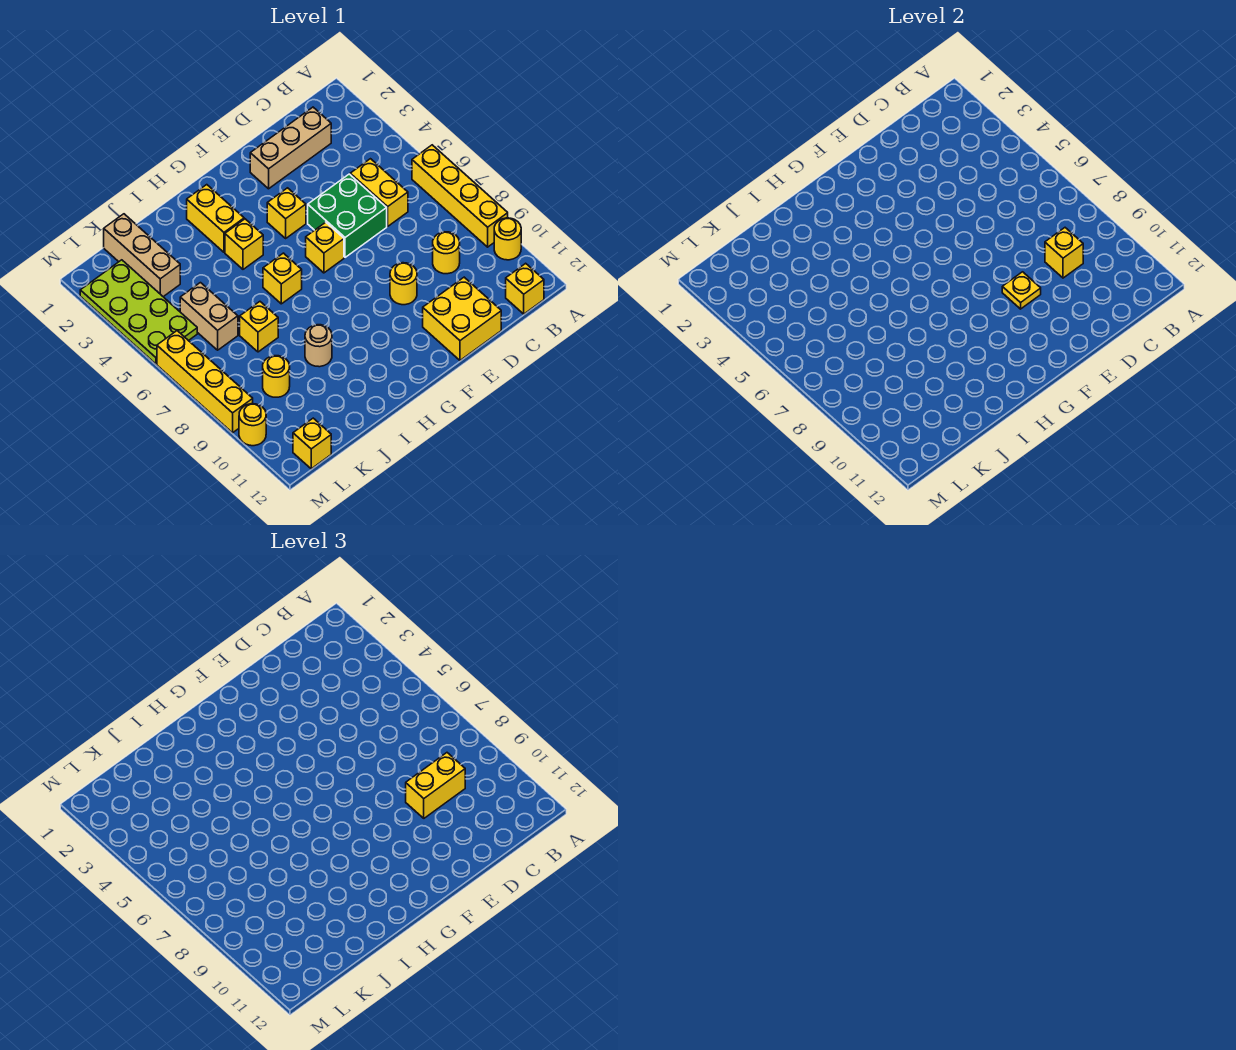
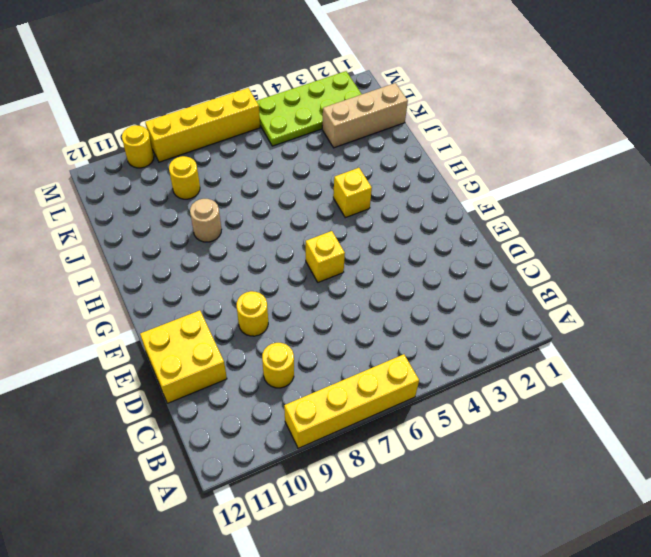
none -> yellow 1x1 round brick [494,218,521,260]
none -> yellow 1x1 brick [506,263,544,314]
none -> tan 1x3 brick [250,107,331,189]

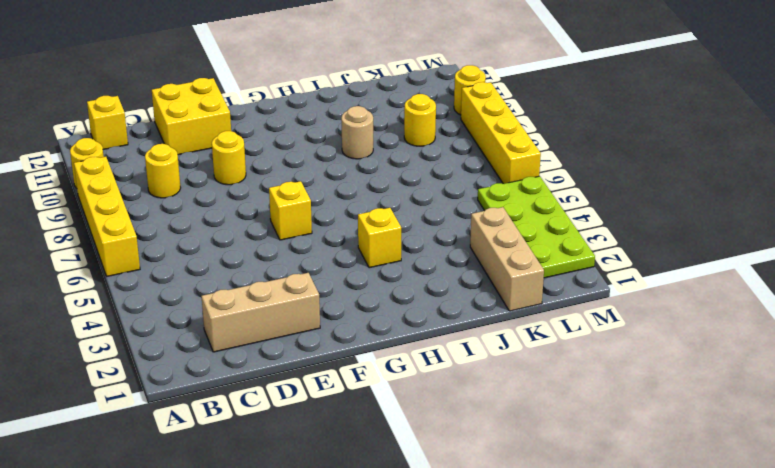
none -> yellow 1x2 brick [350,159,408,226]
none -> green 2x2 brick [308,174,387,257]
none -> yellow 1x1 brick [267,188,306,238]

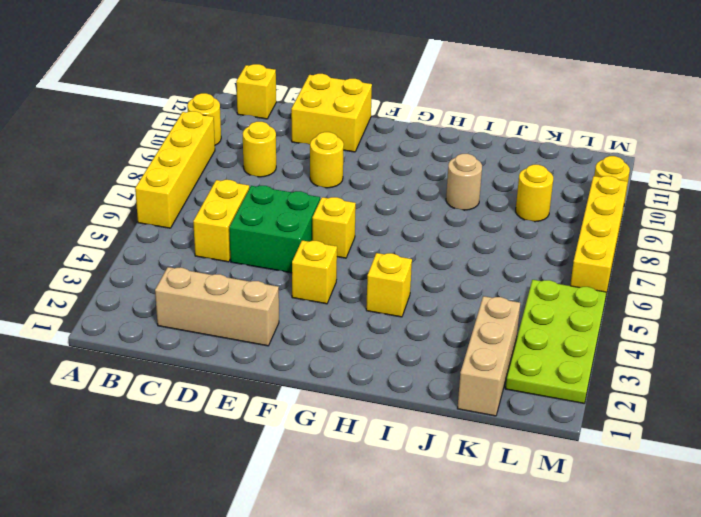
none -> yellow 1x2 brick [187,185,244,252]
none -> yellow 1x1 brick [263,253,302,304]
none -> yellow 1x1 brick [240,302,278,352]

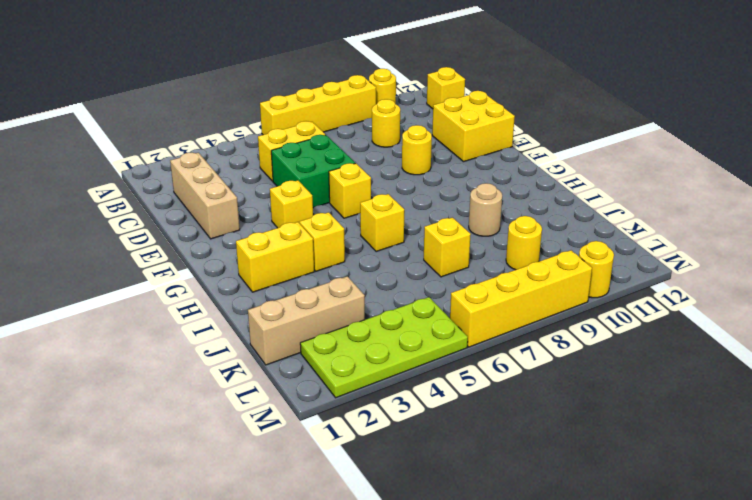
none -> tan 1x2 brick [180,283,238,350]
none -> yellow 1x1 brick [293,418,331,469]
none -> yellow 1x1 brick [1045,228,1083,278]

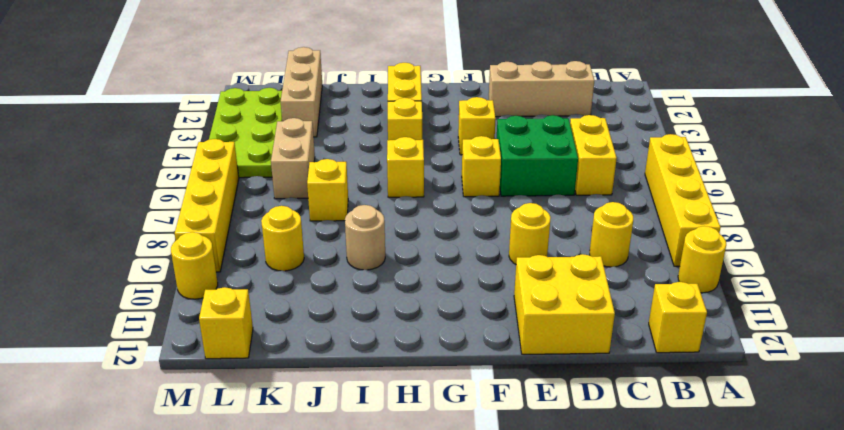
none -> yellow 1x1 brick [1045,228,1083,278]
none -> yellow 1x1 plate [1002,272,1041,309]
none -> yellow 1x2 brick [406,753,465,818]

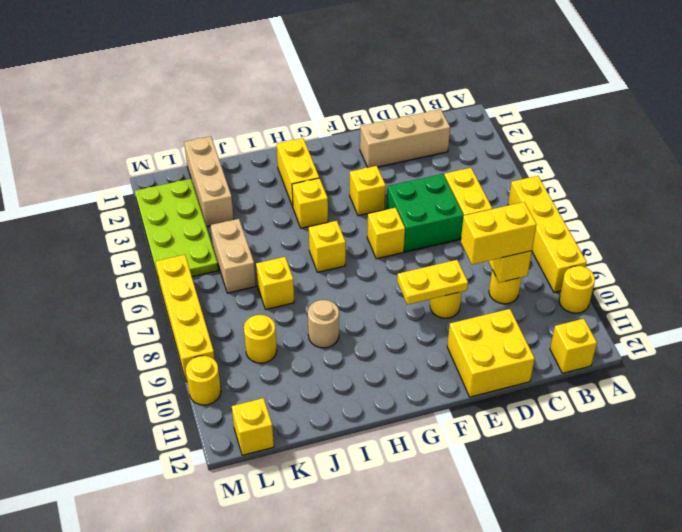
yellow 1x2 plate [397,260,468,305] -> yellow 1x1 plate [1002,272,1041,309]

